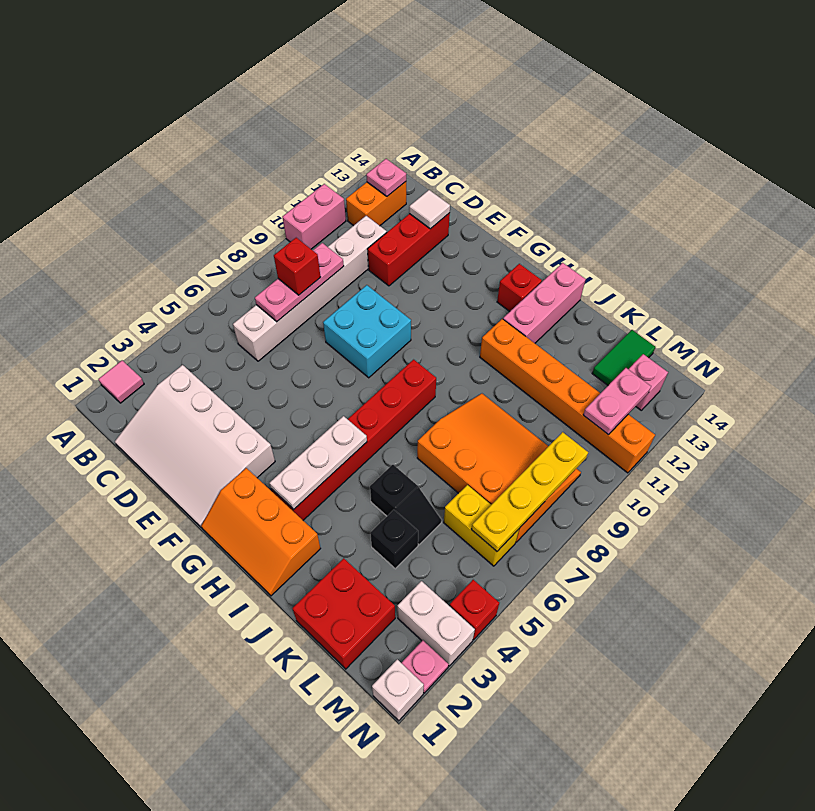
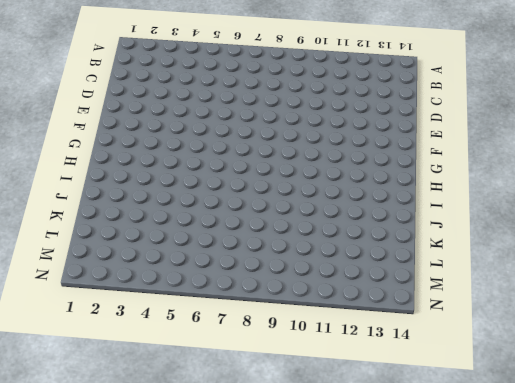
none -> pink 1x1 tile [99,361,144,403]
none -> pink 1x2 brick [282,184,346,249]
none -> orange 1x2 brick [346,182,406,226]
none -> white 3x4 slope [115,365,275,528]

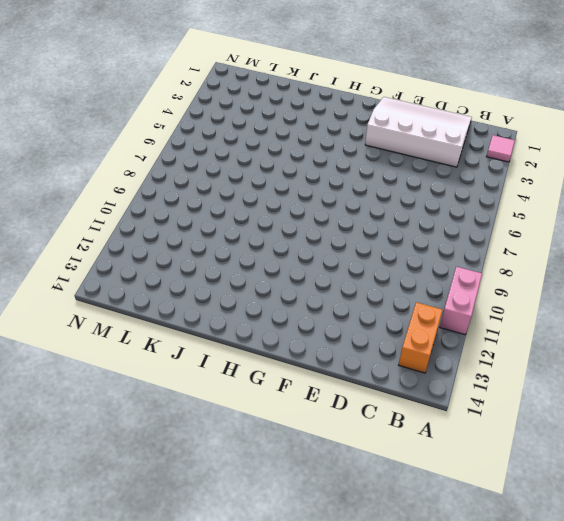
none -> white 1x6 brick [233,216,387,361]
none -> red 1x3 brick [368,213,450,286]
none -> cyan 2x2 brick [323,285,411,378]
none -> orange 2x3 slope [201,468,320,596]

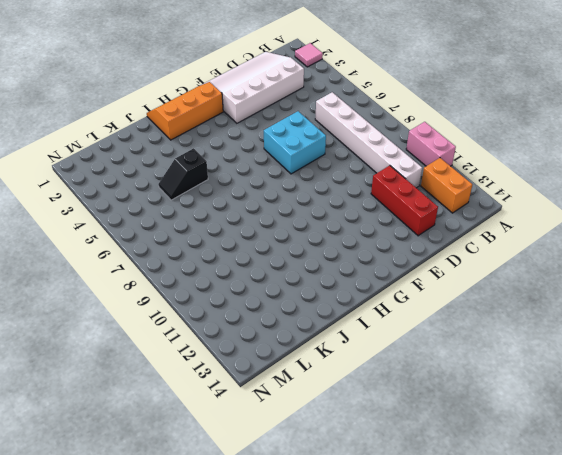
cyan 2x2 brick [264,111,326,174] -> cyan 2x2 brick moved to [323,285,411,378]
none -> red 1x6 brick [271,360,436,520]
none -> red 1x1 brick [497,264,542,311]
none -> orange 1x6 brick [480,319,655,473]
none -> pink 1x3 brick [503,263,586,343]

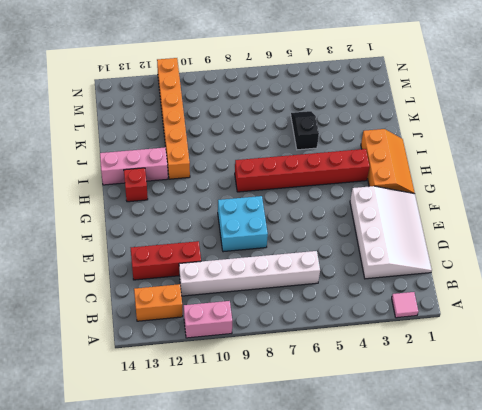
none -> orange 3x4 slope [417,394,581,542]
none -> red 2x2 brick [292,558,395,669]
none -> black 1x1 brick [370,510,418,569]
none -> yellow 1x2 brick [444,485,519,566]

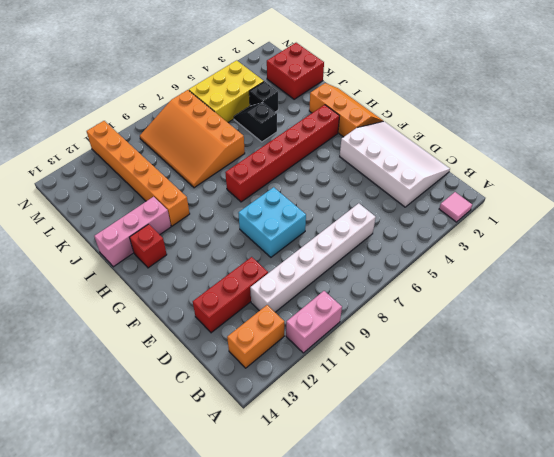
yellow 2x3 brick [189,60,264,122] -> yellow 1x2 brick [444,485,519,566]
none -> green 1x2 tile [592,330,655,385]
none -> white 1x2 brick [397,581,475,666]
none -> pink 1x1 brick [628,354,668,410]
none -> white 1x1 brick [372,659,424,721]

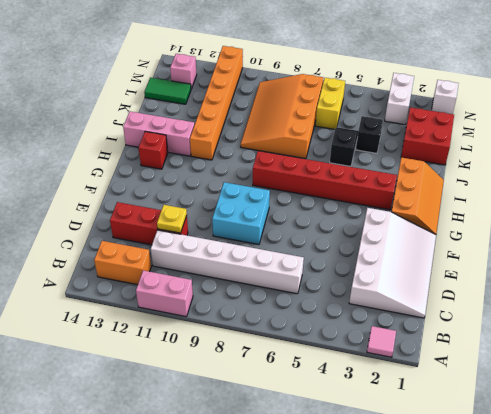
yellow 1x1 plate [157,205,187,233] -> none
none -> pink 1x1 plate [402,640,449,693]
none -> red 1x1 brick [450,580,499,640]
none -> pink 1x1 plate [366,159,406,196]
none -> pink 1x3 plate [255,243,344,322]

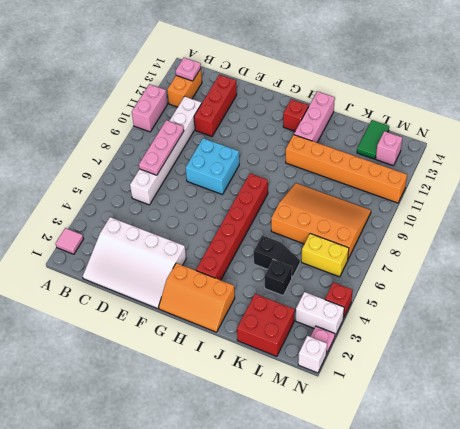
none -> white 1x1 tile [409,190,450,229]
none -> white 1x3 plate [270,416,367,509]
none -> yellow 1x4 plate [471,432,588,551]
none -> pink 1x2 plate [583,368,651,435]

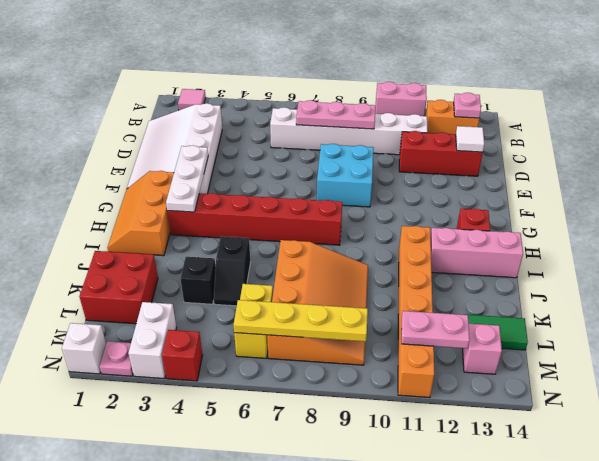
white 1x3 plate [166,146,208,212] -> white 1x3 plate turned to [270,416,367,509]
none -> red 1x1 brick [274,238,320,295]

